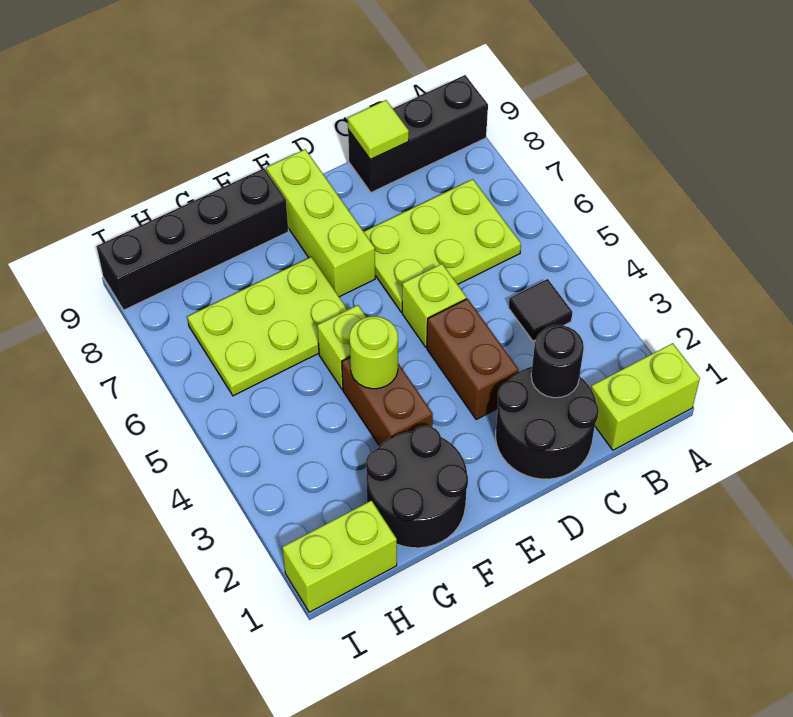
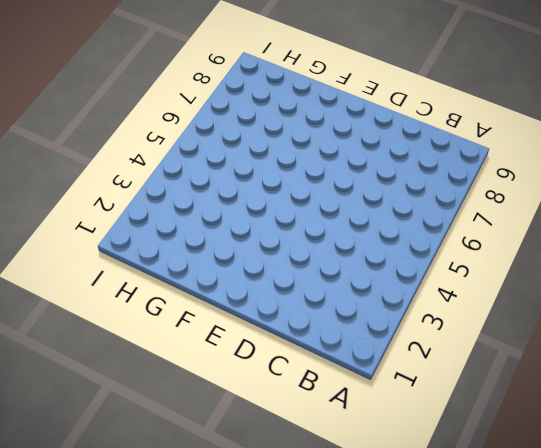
none -> lime 1x2 brick [591,343,700,450]
none -> black 1x3 brick [348,75,488,192]
none -> black 1x1 tile [509,279,573,341]

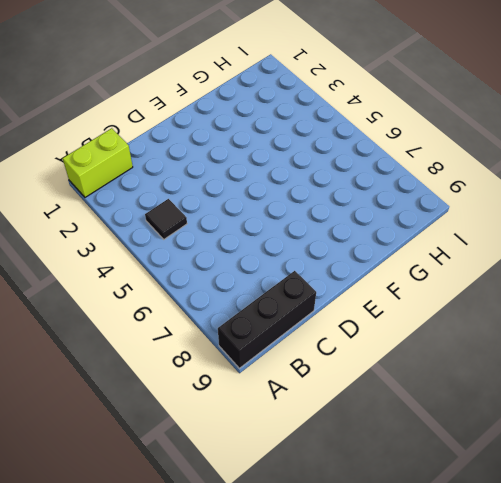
none -> lime 2x3 plate [364,179,521,312]
none -> black 2x2 round brick [496,367,599,479]
none -> brown 1x2 brick [427,299,519,419]

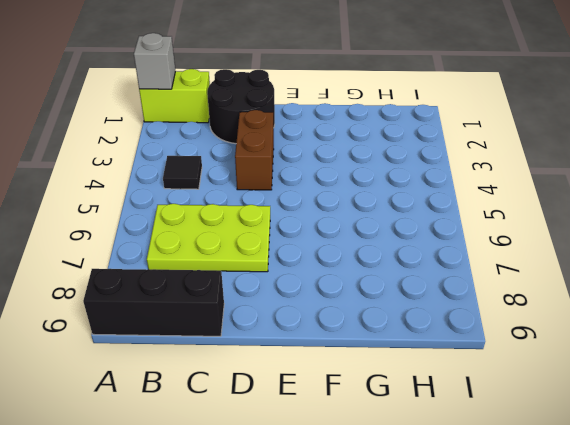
grey 1x1 brick [134,33,175,89] -> none
none -> lime 1x1 brick [402,264,466,347]
none -> lime 1x3 brick [266,149,375,297]
none -> black 2x2 round brick [366,426,468,548]

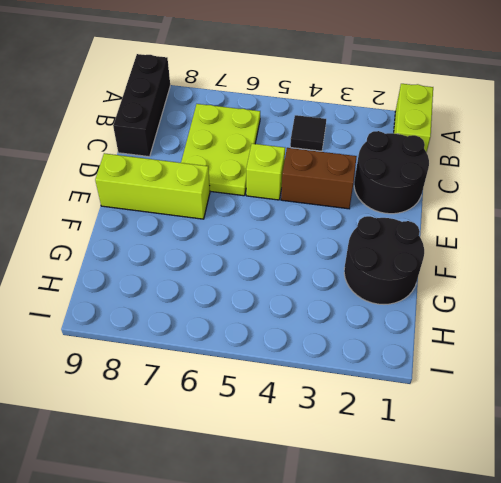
none -> brown 1x2 brick [342,358,433,446]
none -> lime 1x1 brick [317,305,366,389]
none -> lime 2x3 plate [187,257,348,396]

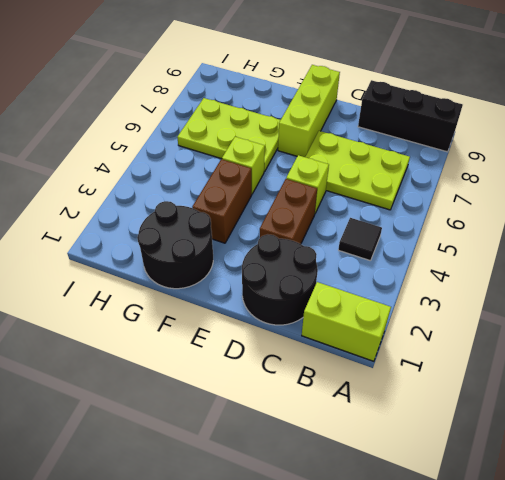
none -> black 1x4 brick [97,168,288,310]
none -> lime 1x2 brick [283,501,397,612]
none -> black 1x1 round brick [531,325,584,398]

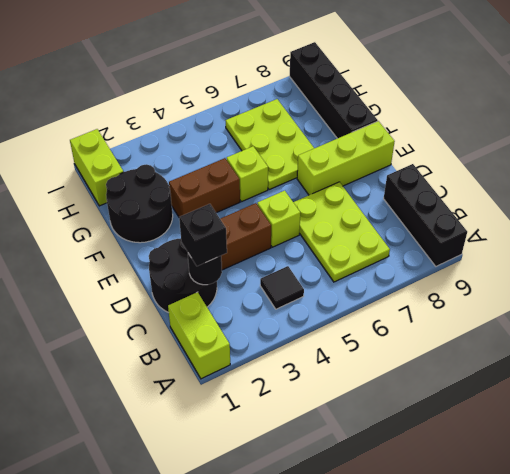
black 1x1 brick [179,204,227,266] -> none
none -> lime 1x1 tile [348,100,409,159]
none -> lime 1x1 round brick [349,316,398,389]

